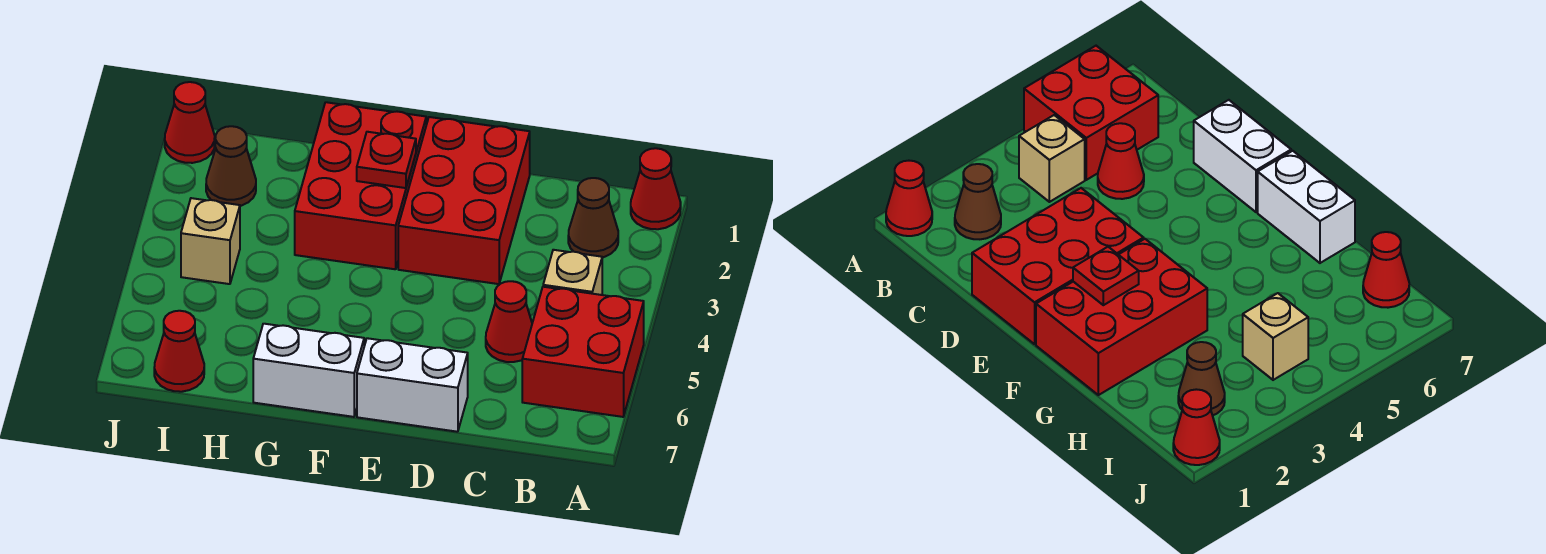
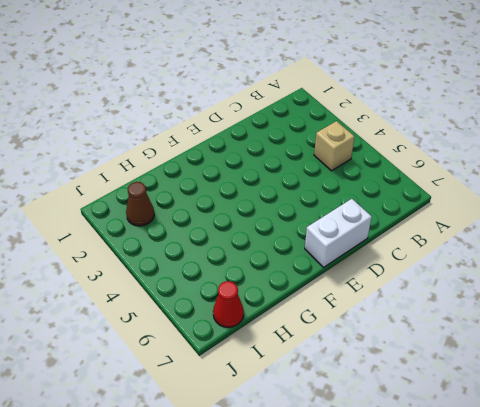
none -> red 1x1 cone [631,148,681,229]
none -> red 2x2 brick [522,287,644,417]
none -> brown 1x1 cone [568,178,618,258]

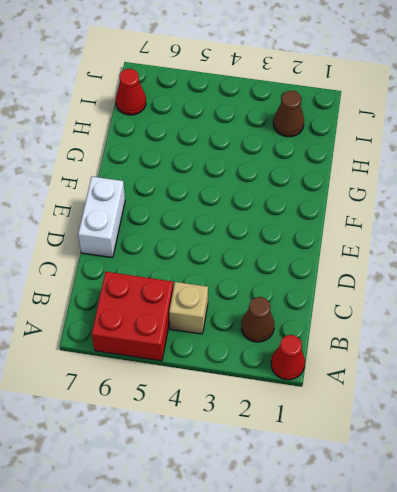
none -> red 1x1 cone [486,281,532,362]
none -> red 2x3 brick [398,117,530,284]
none -> red 2x3 brick [295,102,426,269]

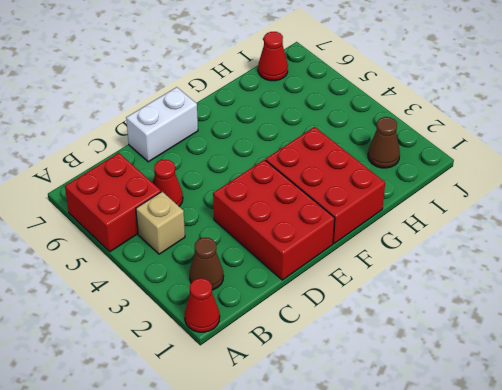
none -> white 1x2 brick [253,324,364,417]
none -> tan 1x1 brick [181,198,240,284]
none -> red 1x1 cone [165,82,215,163]

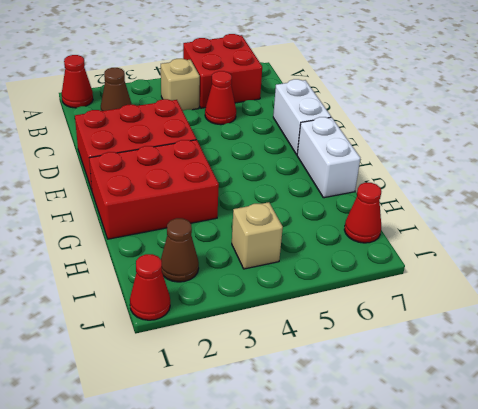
none -> red 1x1 plate [357,132,416,188]

